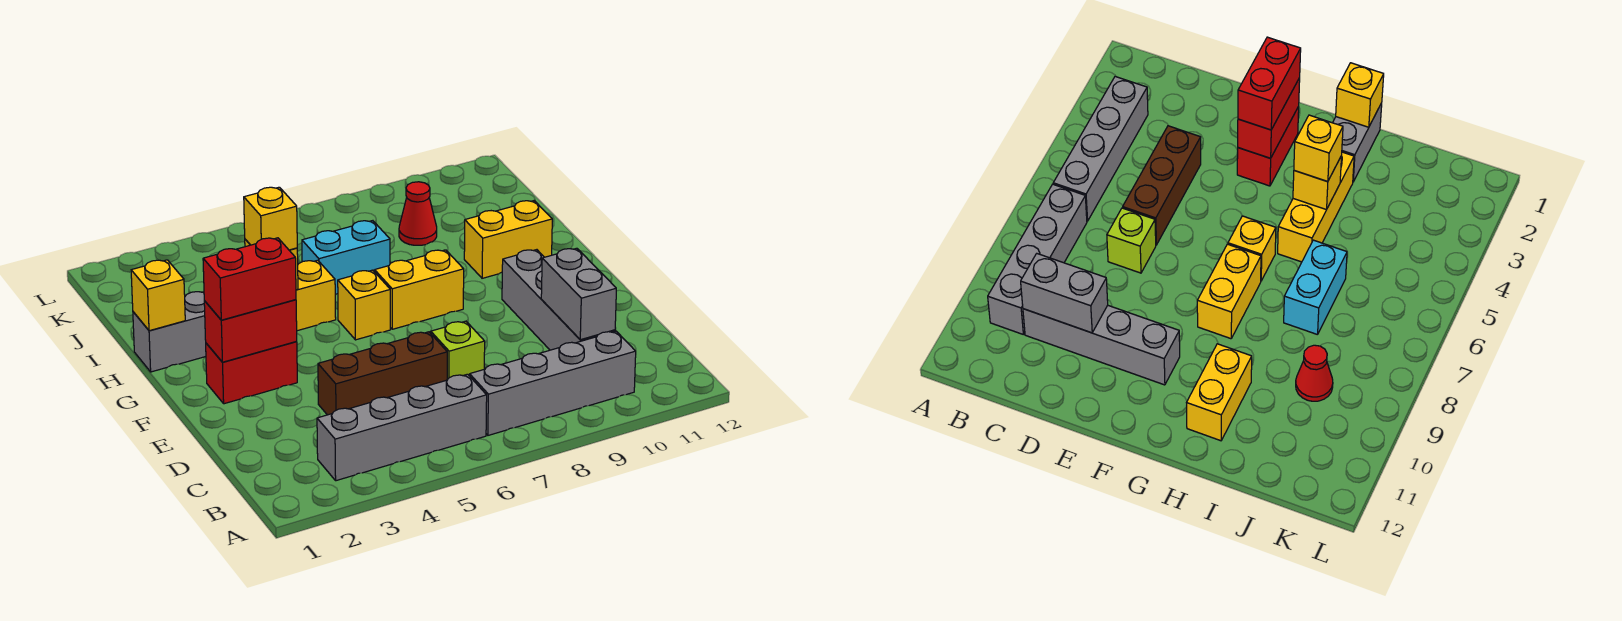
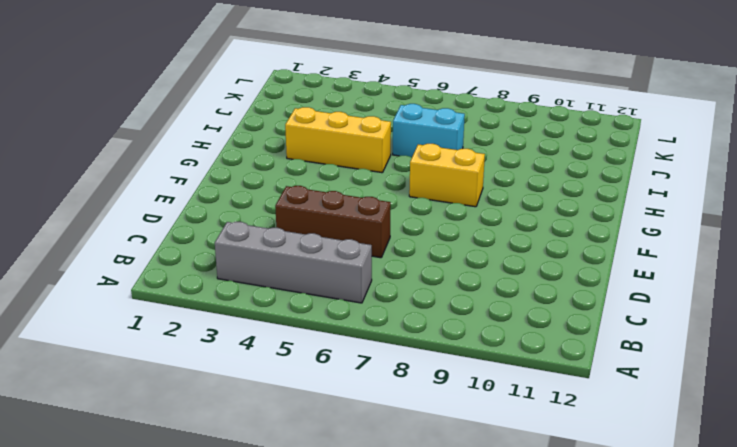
none -> grey 1x4 brick [470,331,636,435]
none -> grey 1x4 brick [502,250,615,350]
none -> lime 1x1 brick [431,321,485,380]

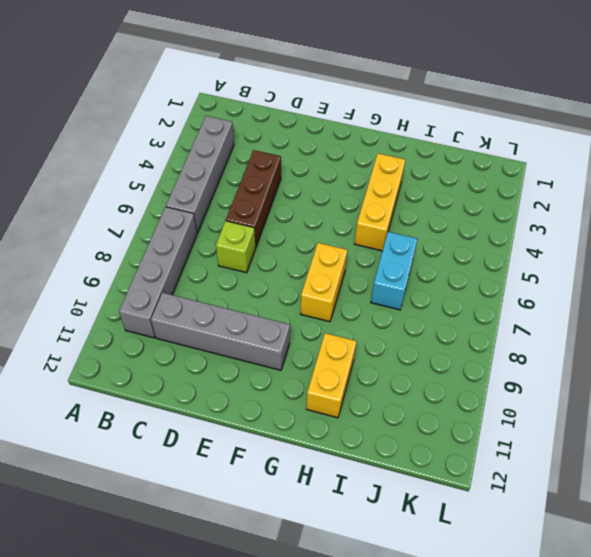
none -> red 1x2 brick [206,341,297,404]
none -> yellow 1x1 brick [338,270,390,340]
none -> grey 1x2 brick [133,292,206,372]

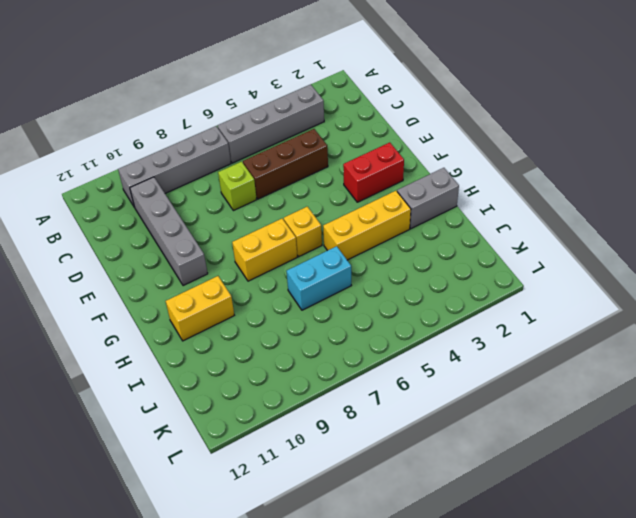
none -> red 1x1 cone [399,182,437,245]
none -> grey 1x2 brick [541,248,616,340]
none -> red 1x2 brick [204,300,297,362]

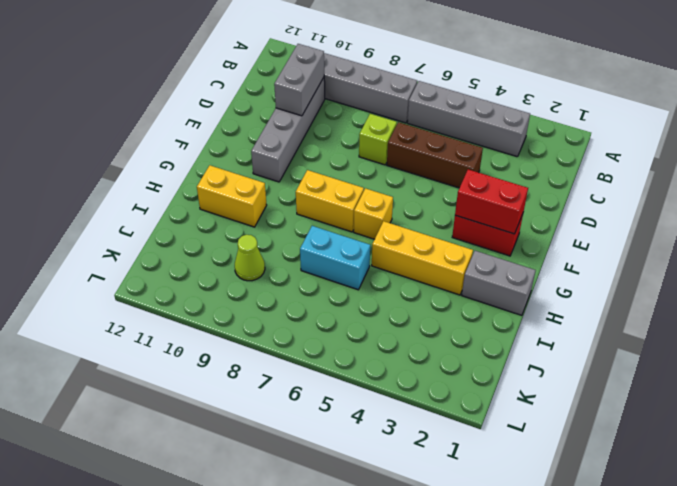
lime 1x1 cone [235,235,265,281] -> red 1x1 cone [399,182,437,245]
none -> yellow 1x1 brick [131,260,185,331]
none -> yellow 1x1 brick [1293,156,1342,210]
none -> red 1x2 brick [203,238,296,320]

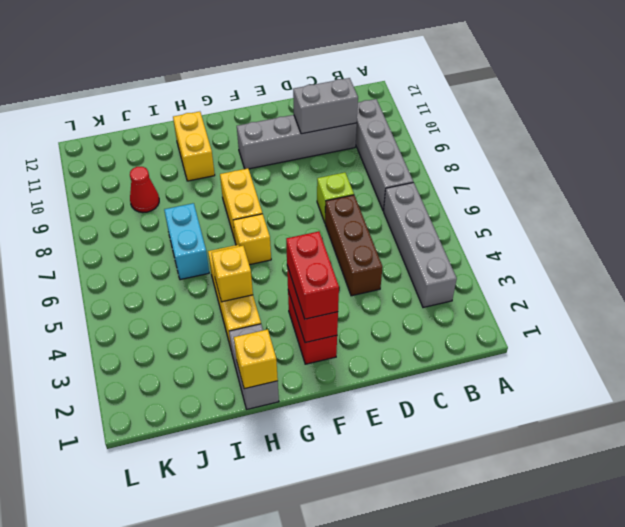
none -> yellow 1x1 brick [244,187,297,250]

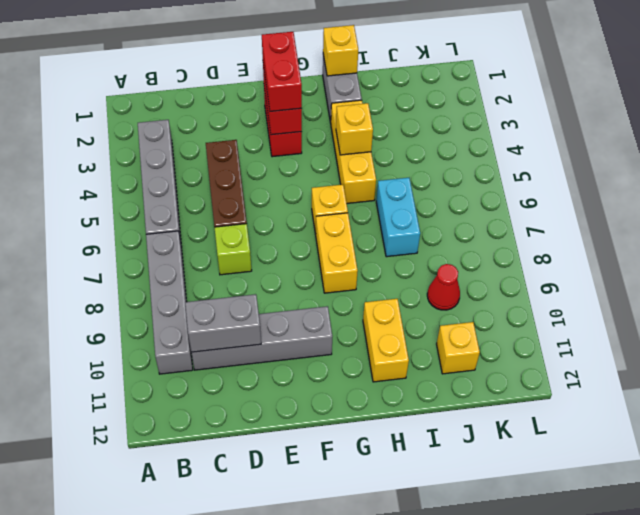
yellow 1x1 brick [437,322,480,374] -> yellow 1x1 brick moved to [244,187,297,250]

